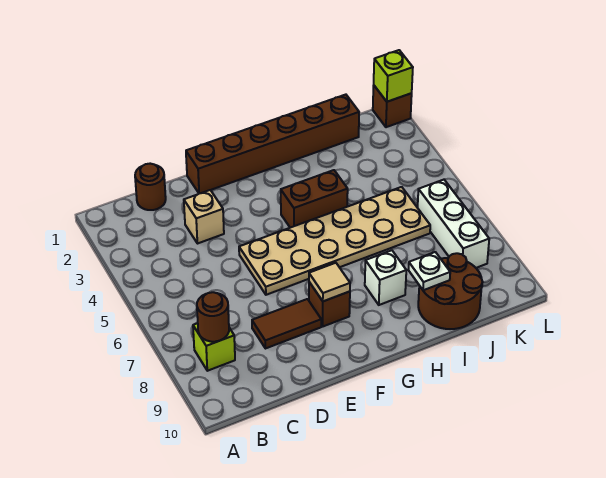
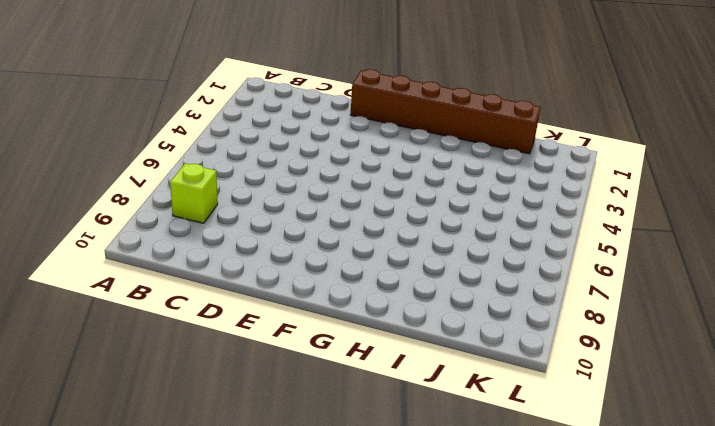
none -> brown 1x1 round brick [135,164,166,210]
none -> tan 1x1 brick [184,190,224,244]
none -> brown 1x2 tile [252,299,321,349]

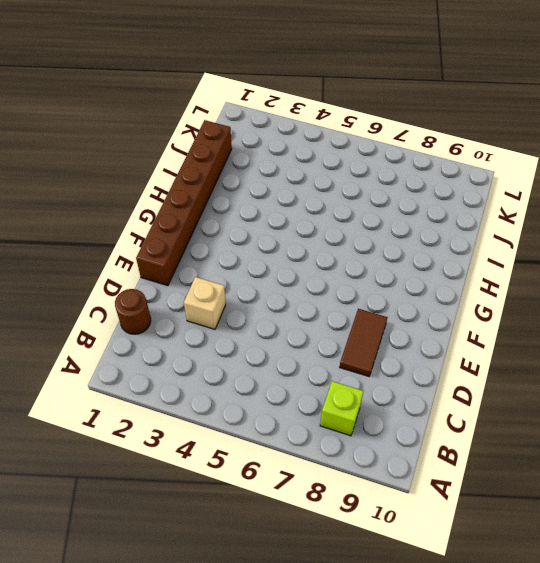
none -> tan 2x6 plate [239,187,430,295]
none -> brown 1x1 brick [309,282,350,326]
none -> brown 1x2 brick [281,170,348,228]

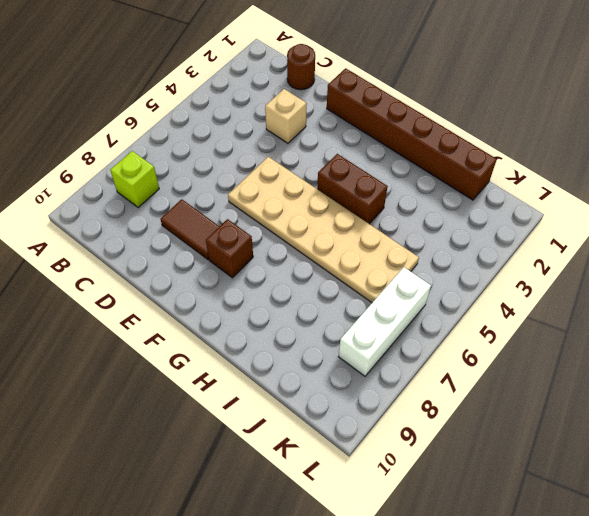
none -> white 1x1 brick [365,250,406,305]
none -> brown 2x2 round brick [418,253,482,329]
none -> brown 1x1 brick [373,85,412,127]

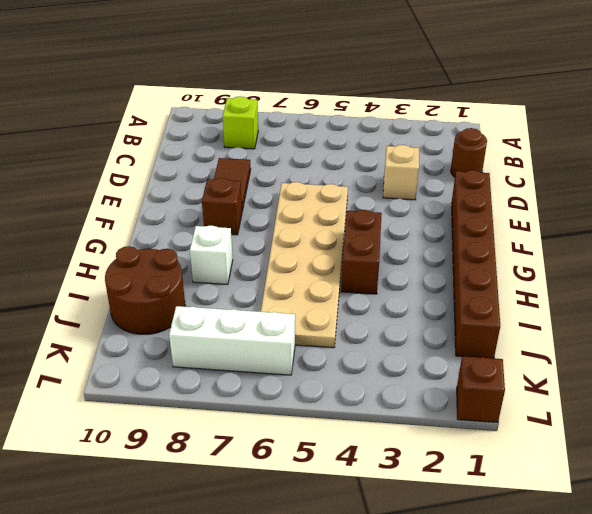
none -> brown 1x1 round brick [197,292,229,342]
none -> tan 1x1 tile [309,263,350,301]
none -> white 1x1 plate [409,252,450,290]

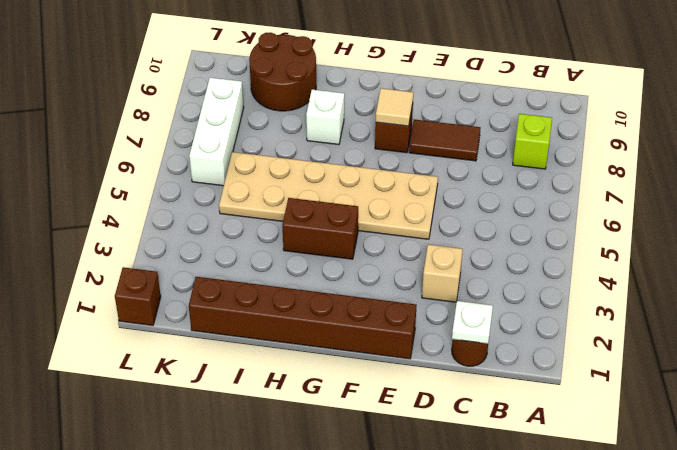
white 1x1 plate [452,301,493,344] -> white 1x1 plate moved to [409,252,450,290]
none -> brown 1x1 round brick [197,292,229,342]
none -> lime 1x1 brick [374,50,413,102]

